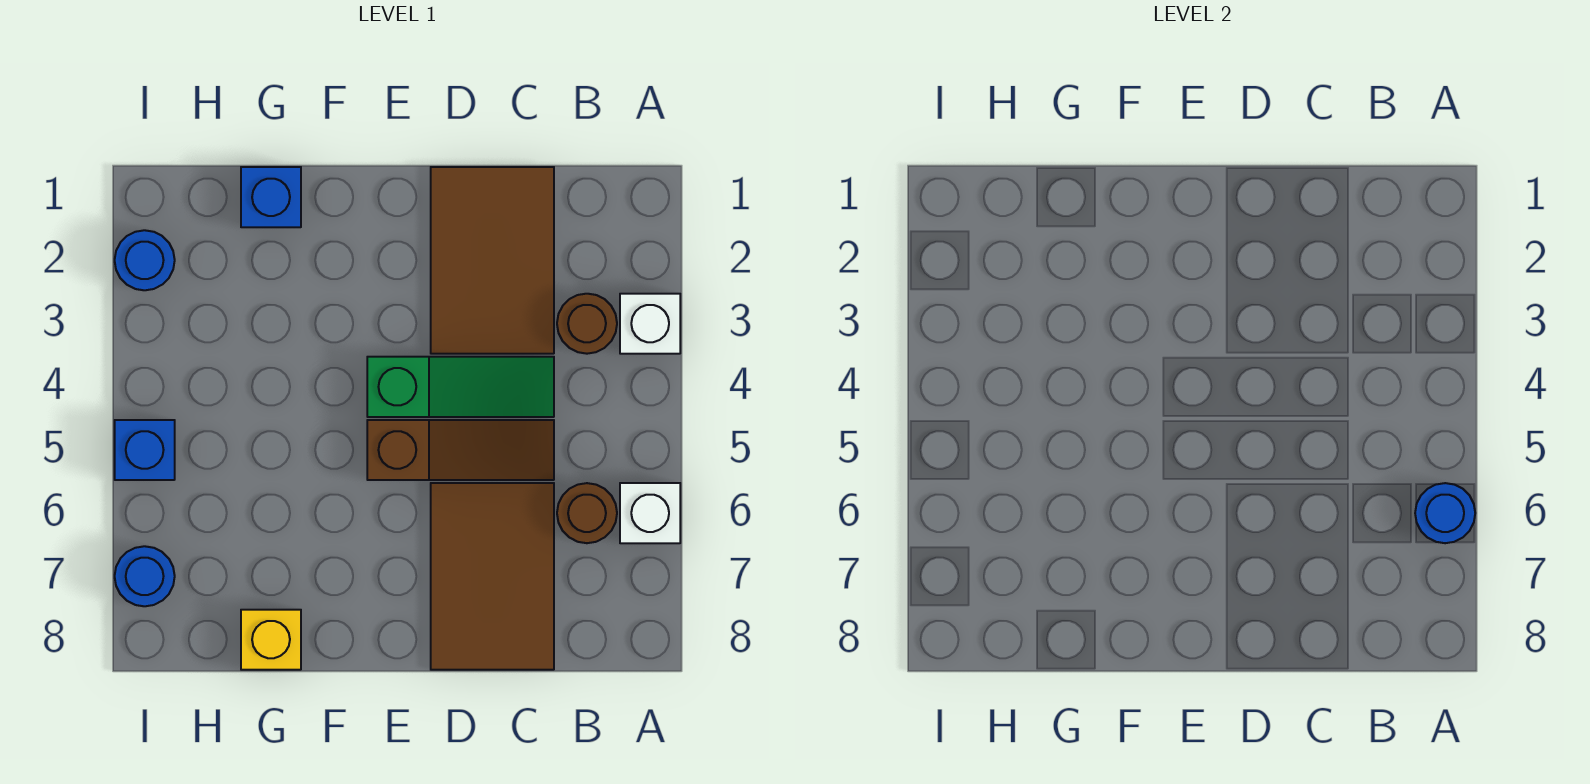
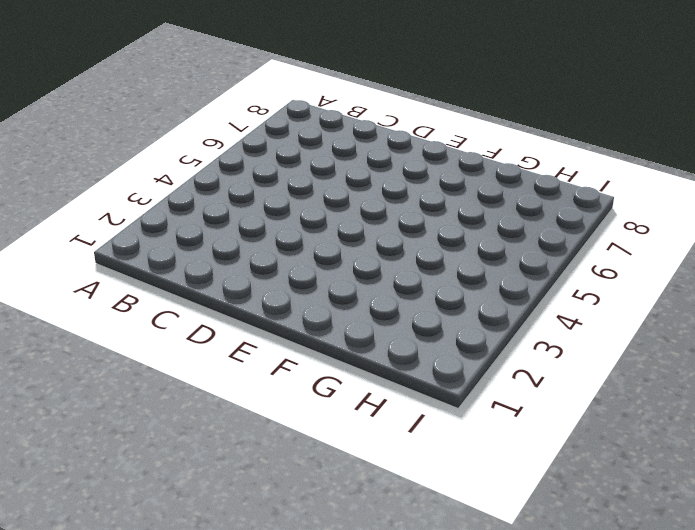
none -> white 1x1 brick [620,294,680,354]
none -> white 1x1 brick [620,483,680,543]
none -> brown 1x1 round brick [557,294,617,354]

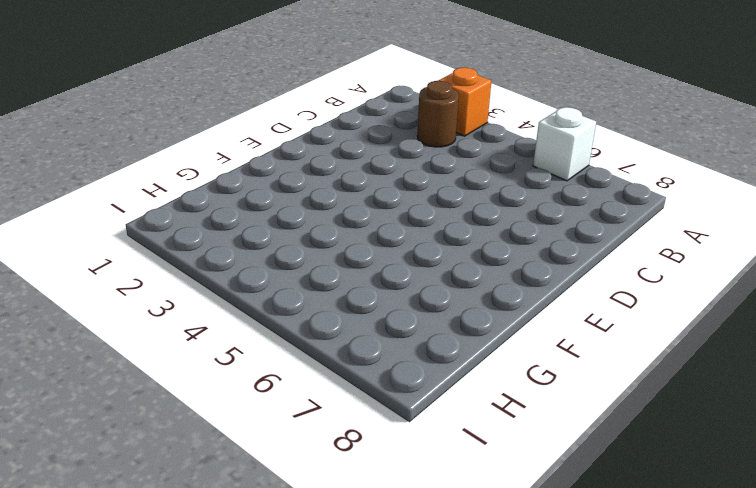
orange 1x1 brick [439,68,491,136] -> white 1x1 brick [620,294,680,354]
none -> brown 1x1 round brick [557,483,617,543]
none -> brown 2x3 tile [431,167,554,354]
none -> green 1x3 slope [367,357,554,417]

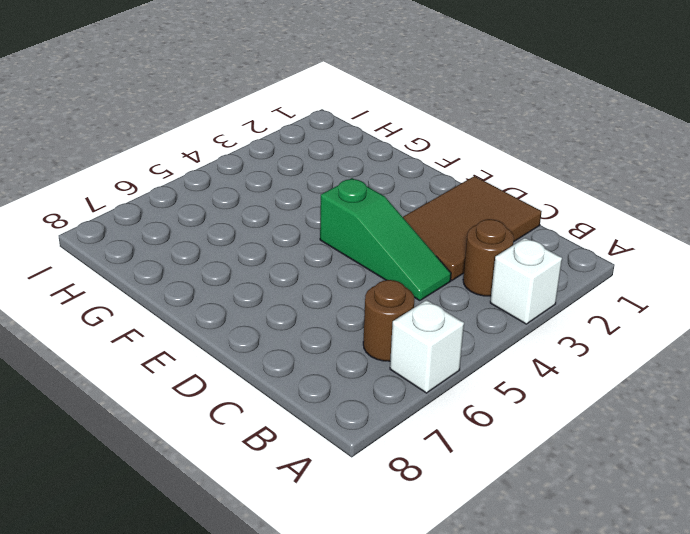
none -> brown 1x3 slope [367,420,554,480]
none -> brown 2x3 tile [431,483,554,670]
none -> blue 1x1 brick [241,167,301,227]

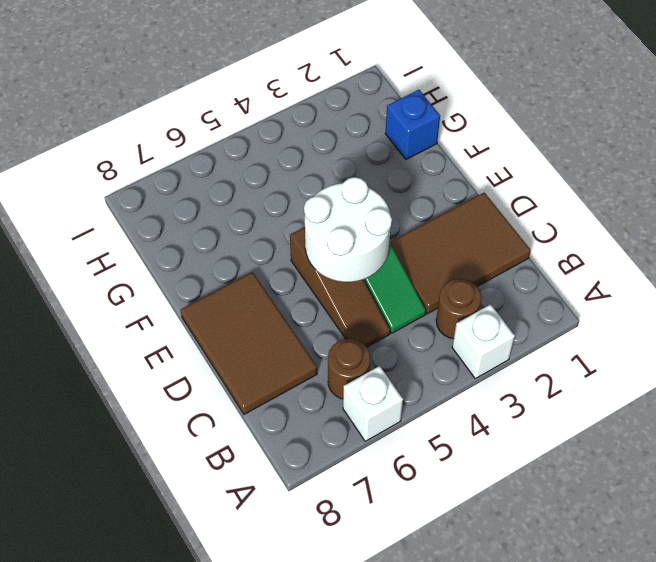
brown 2x3 tile [181,272,317,414] -> brown 2x3 tile turned to [431,483,554,670]
white 2x2 round brick [304,177,392,282] -> none
none -> yellow 1x1 brick [241,610,301,670]
none -> blue 1x1 round brick [115,230,175,290]
none -> blue 1x1 brick [115,420,175,480]

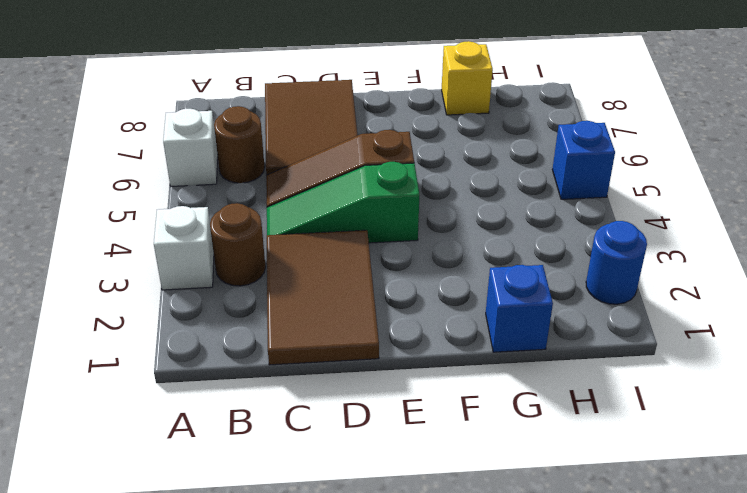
none -> blue 1x1 round brick [115,546,175,606]
none -> blue 1x1 round brick [1415,483,1475,543]

